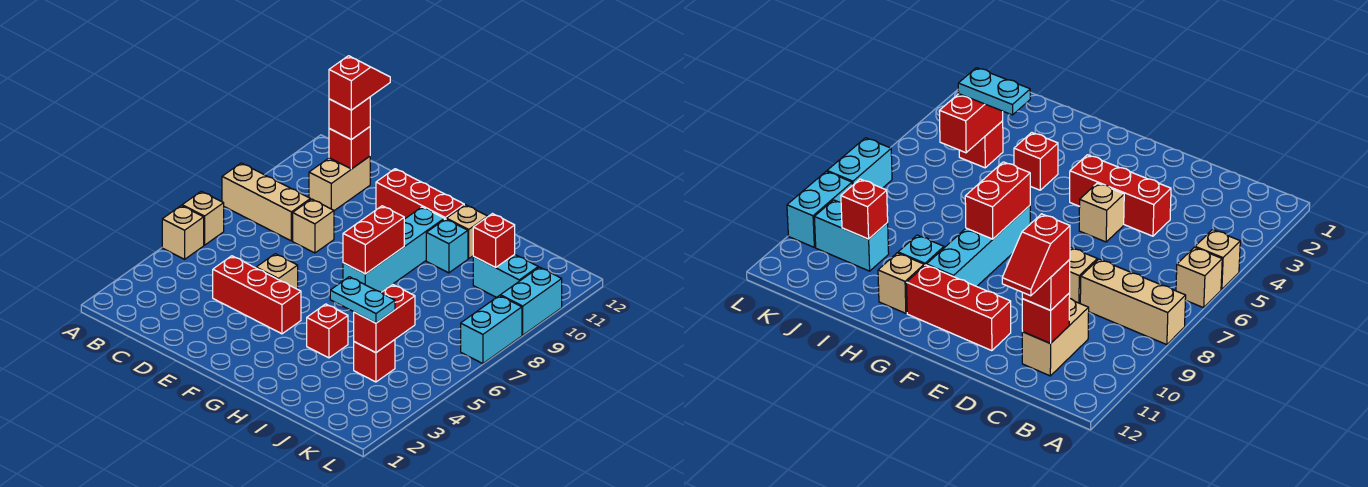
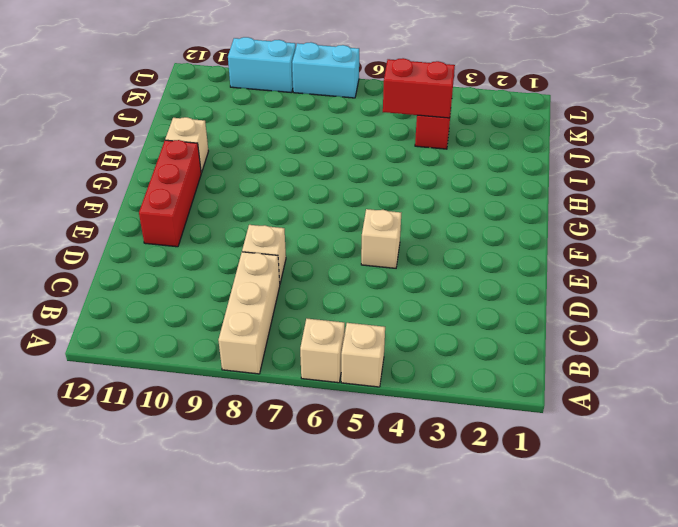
none -> tan 1x2 brick [309,156,370,211]
none -> red 1x3 brick [213,256,301,334]
none -> cyan 1x4 brick [343,207,444,292]

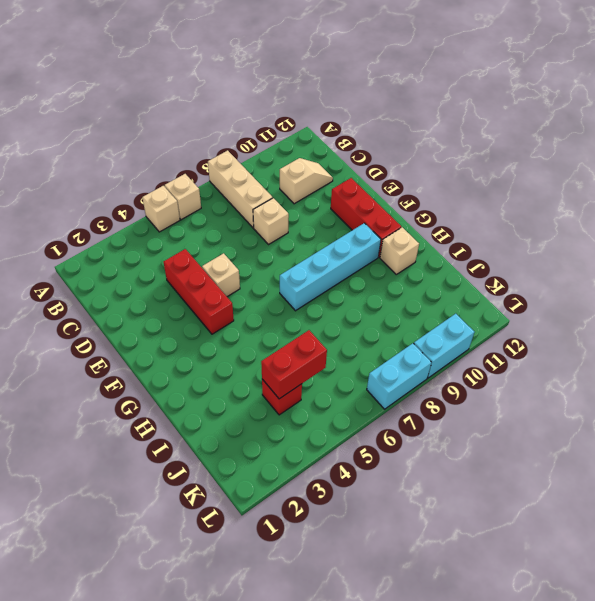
tan 1x2 slope [280,158,333,204] -> tan 1x2 brick [309,156,370,211]
none -> red 1x1 brick [307,304,348,358]
none -> cyan 1x1 brick [426,219,468,273]
none -> cyan 1x2 brick [473,254,538,297]

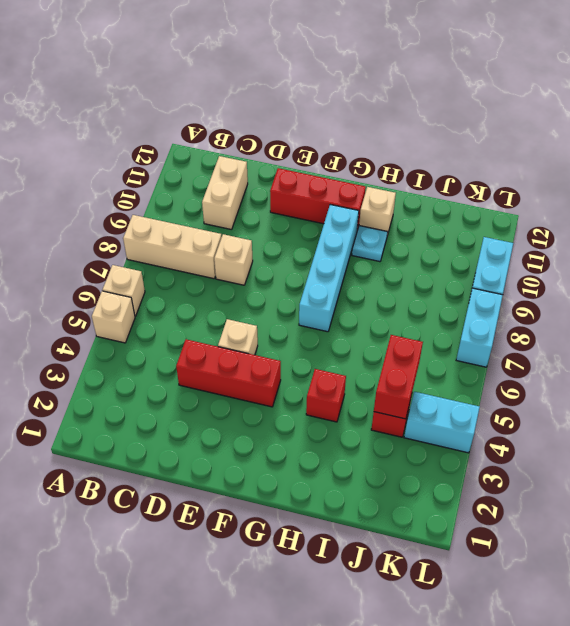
cyan 1x1 plate [352,226,388,262] -> cyan 1x1 brick [426,219,468,273]
cyan 1x2 brick [404,392,480,453] -> cyan 1x2 brick moved to [473,254,538,297]
none -> red 1x1 brick [329,127,370,169]
none -> red 1x2 brick [343,206,404,274]
none -> red 1x1 brick [473,214,515,267]

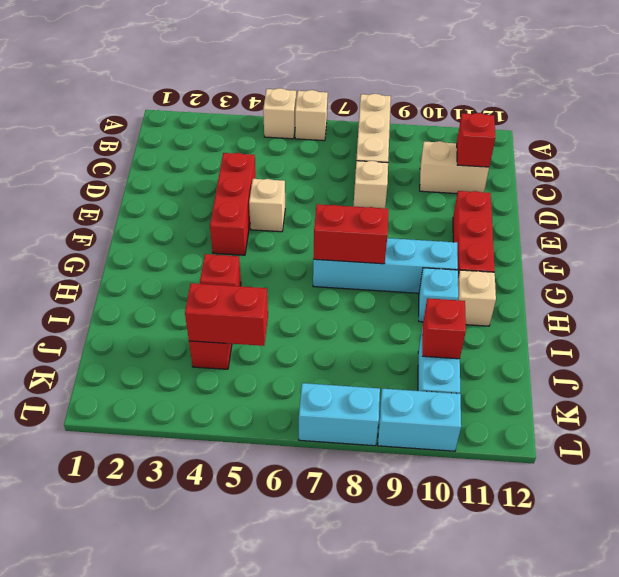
none -> red 1x1 brick [329,97,370,140]
none -> cyan 1x2 plate [330,277,395,323]
none -> red 1x2 slope [329,56,390,110]

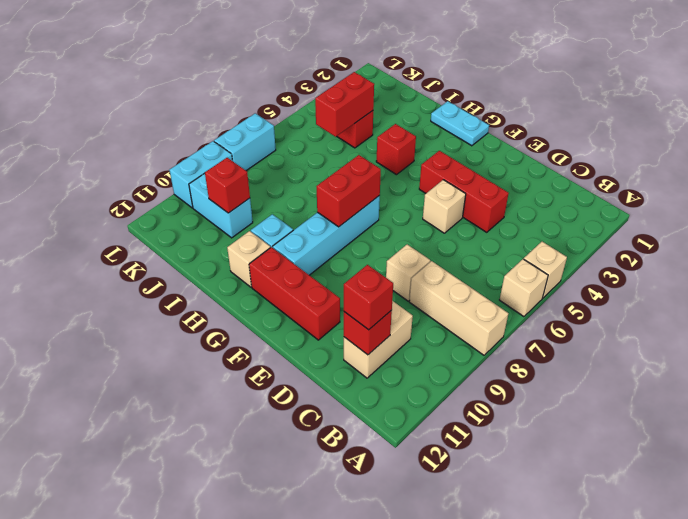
cyan 1x2 plate [431,101,489,146] -> cyan 1x2 plate moved to [330,277,395,323]
none -> red 1x2 slope [329,56,390,110]

